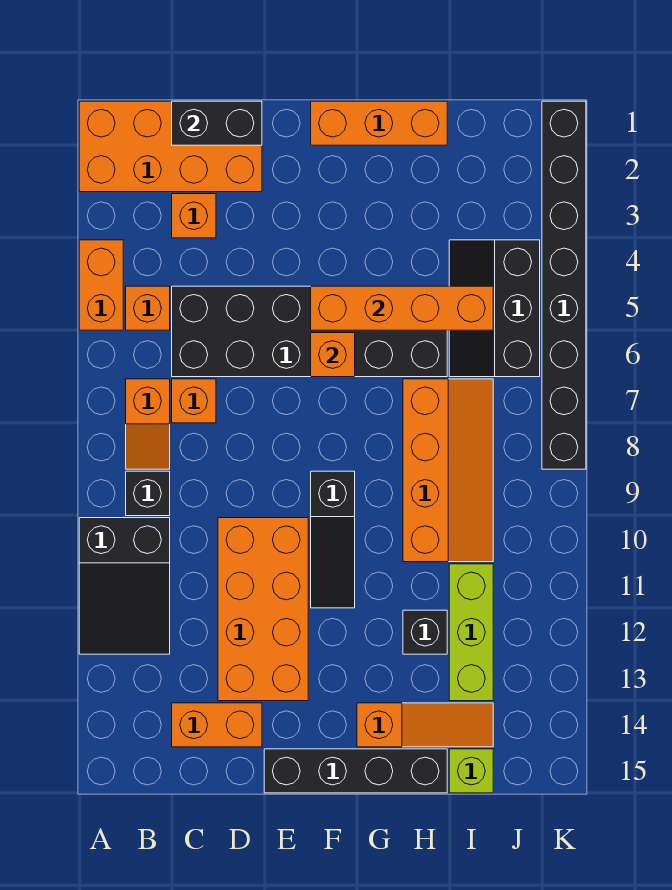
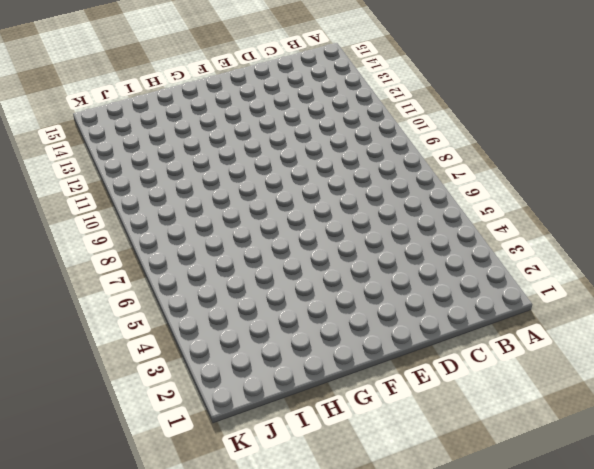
none -> orange 2x4 brick [79,101,262,192]
none -> orange 1x2 brick [79,240,123,330]
none -> black 2x3 slope [79,518,170,654]

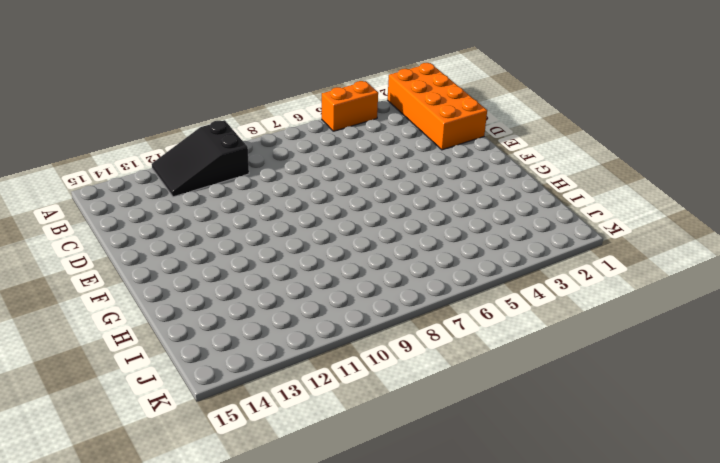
none -> orange 1x1 brick [126,286,170,330]
none -> orange 1x2 slope [126,379,170,469]
none -> black 1x1 brick [126,471,170,516]

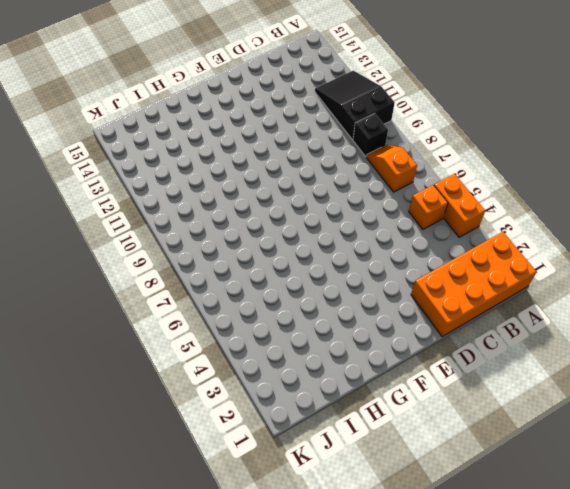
none -> orange 1x1 brick [172,194,216,238]
none -> black 2x6 brick [172,286,447,377]
none -> orange 1x1 brick [172,379,216,423]

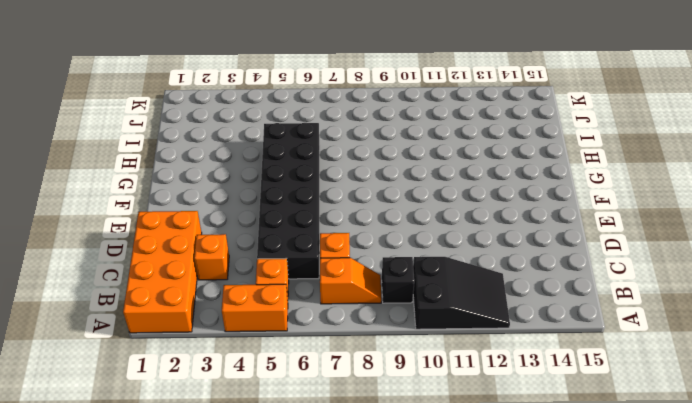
none -> orange 1x2 brick [172,703,262,747]
none -> orange 2x4 brick [218,518,308,701]
none -> black 1x4 brick [264,749,447,793]

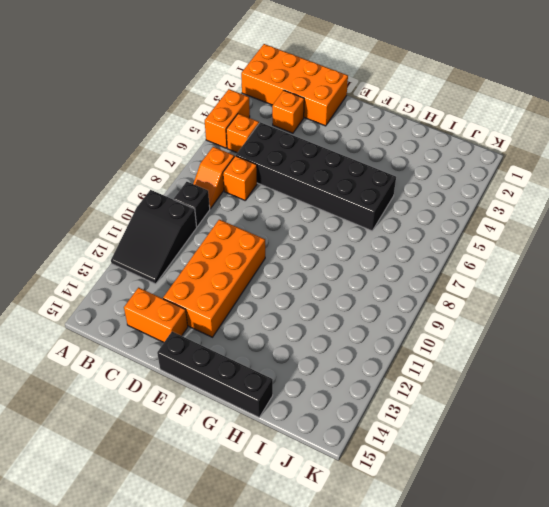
none -> orange 1x3 brick [311,101,447,145]
none -> black 1x3 slope [311,471,355,608]
none -> orange 1x3 slope [357,703,493,747]

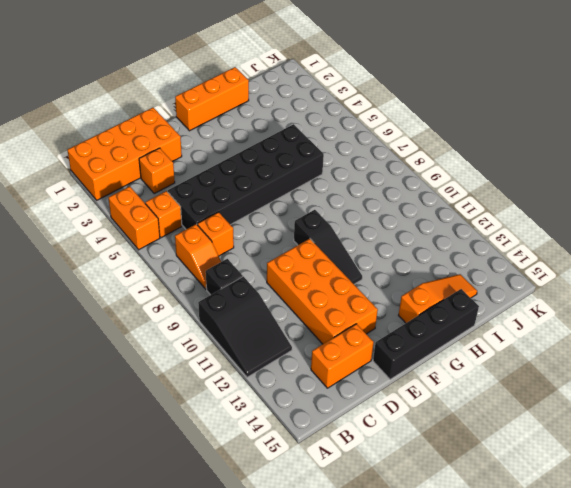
none -> orange 2x4 slope [403,379,493,562]
none -> black 1x1 brick [403,610,447,654]
none -> black 2x3 slope [449,240,540,377]

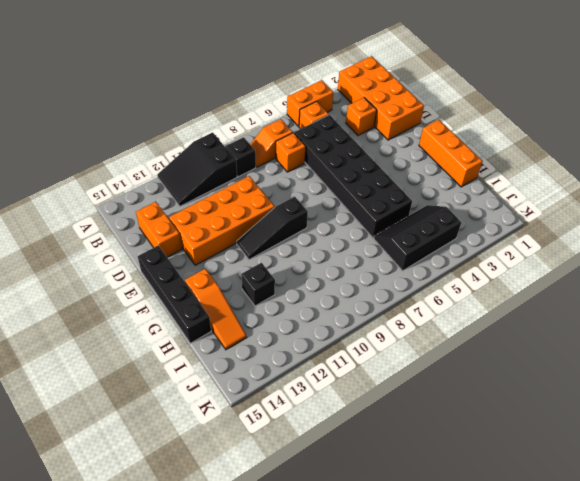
none -> orange 2x4 slope [403,379,493,562]
none -> lime 1x3 brick [449,564,493,701]
none -> lime 1x1 brick [449,749,493,793]

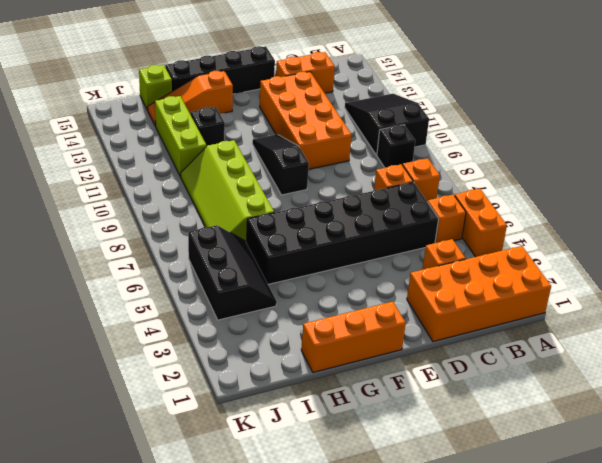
lime 2x4 slope [181,140,274,243] -> orange 2x4 slope [403,379,493,562]
none -> black 1x8 brick [542,101,586,469]
none -> black 1x2 brick [172,101,262,145]
none -> orange 1x4 brick [311,286,493,330]

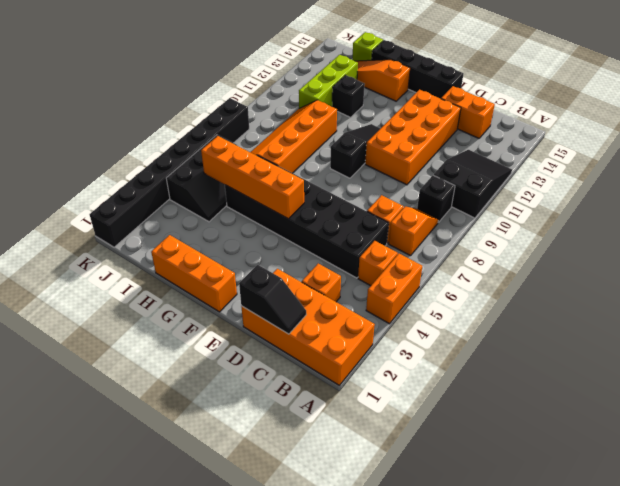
black 1x2 slope [239,265,306,334] -> black 1x2 brick [172,101,262,145]
none -> orange 1x1 brick [311,333,355,377]

